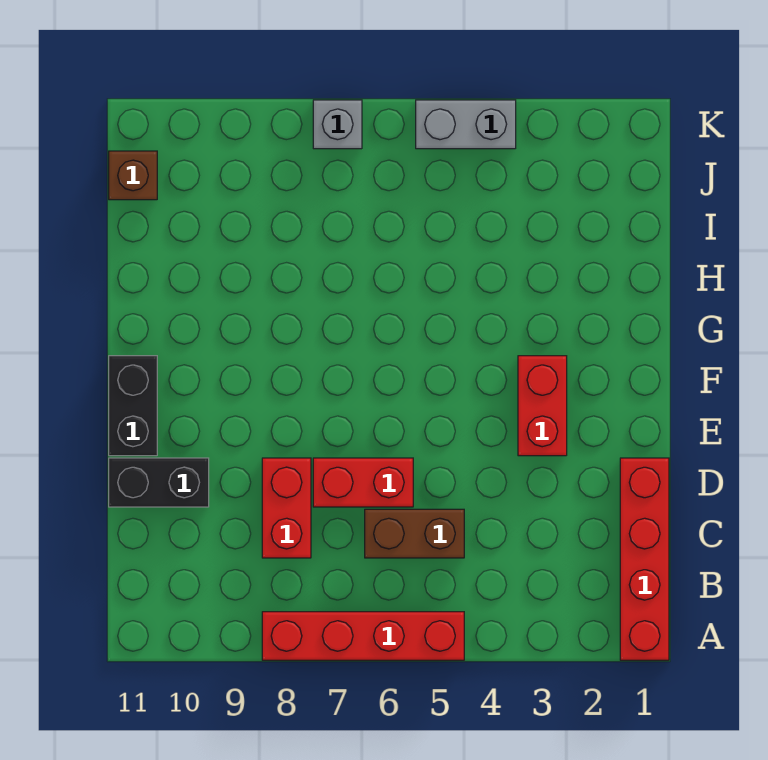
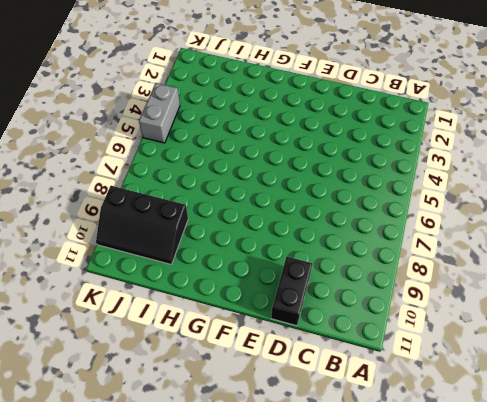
black 2x3 slope [96,186,188,265] -> none
none -> red 1x4 brick [620,458,669,660]
none -> red 1x4 brick [262,612,464,660]

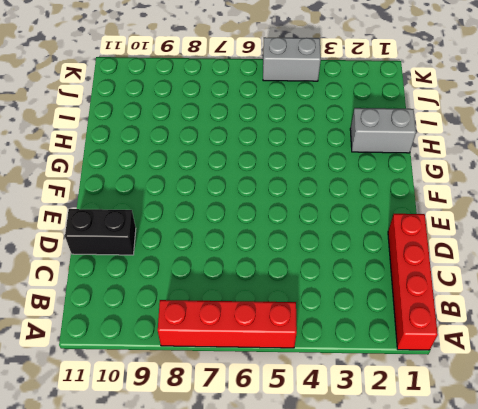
grey 1x2 brick [350,108,416,153] -> none
none -> brown 1x2 brick [365,509,464,558]
none -> red 1x2 brick [262,458,311,558]

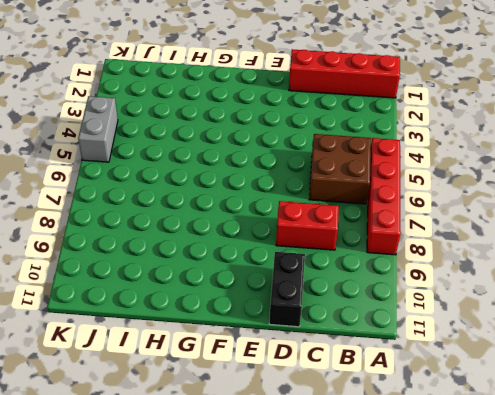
brown 2x2 brick [309,134,371,204] -> brown 1x2 brick [365,509,464,558]
none -> red 1x2 brick [313,458,413,507]
none -> red 1x2 brick [518,356,567,456]

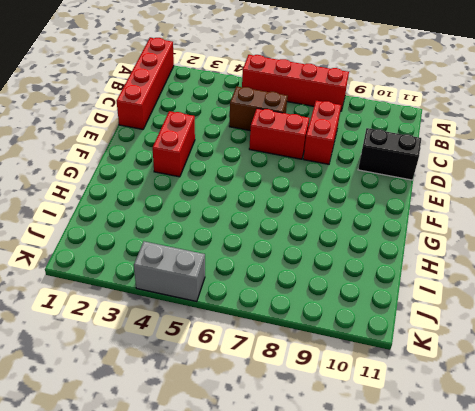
none -> black 1x2 brick [109,356,157,456]
none -> brown 1x1 brick [109,151,157,200]

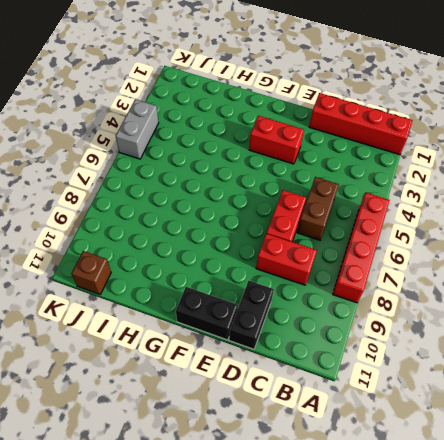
none -> grey 1x1 brick [313,100,362,149]

